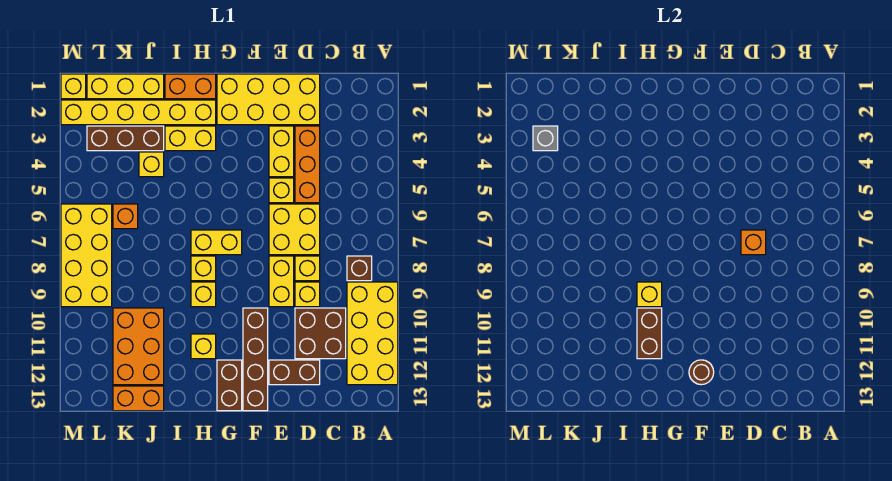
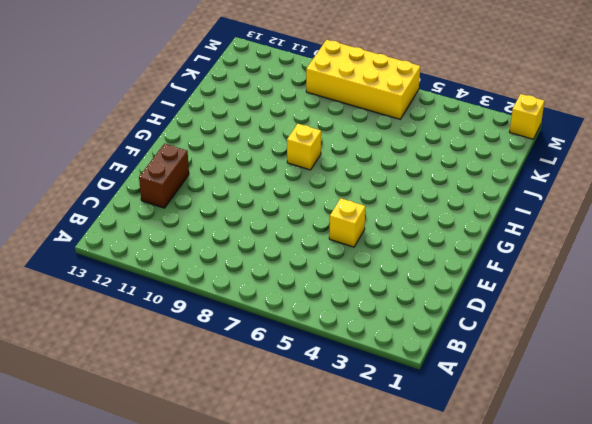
none -> yellow 2x4 brick [347,282,398,385]
none -> brown 1x1 brick [347,256,372,281]
none -> brown 2x2 brick [295,308,346,359]
none -> yellow 2x4 brick [217,74,320,125]

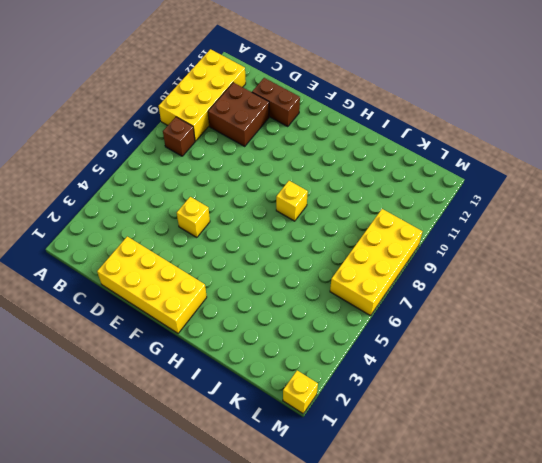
none -> orange 1x3 brick [295,126,320,203]
none -> yellow 2x2 brick [269,204,320,255]
none -> yellow 1x1 brick [295,256,320,281]
none -> yellow 1x1 brick [295,282,320,307]

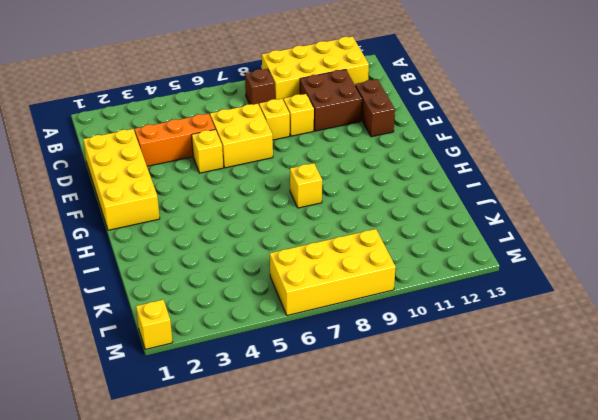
none -> yellow 1x2 brick [269,126,294,177]
none -> yellow 1x2 brick [269,256,294,307]
none -> brown 1x4 brick [243,308,268,411]
none -> yellow 1x2 brick [191,230,242,255]

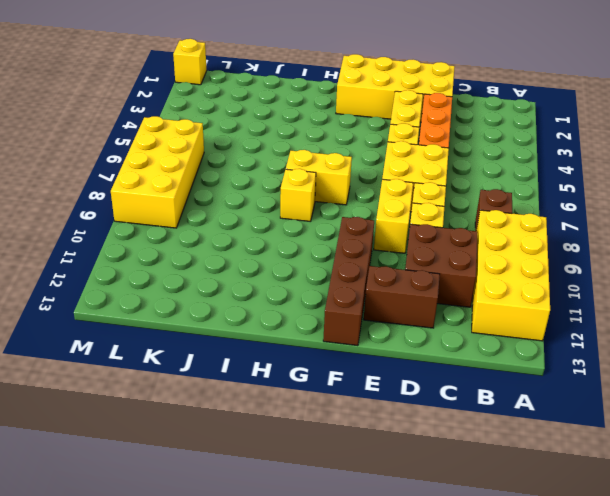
none -> brown 1x2 brick [217,360,242,411]
none -> orange 1x2 brick [165,74,216,99]
none -> yellow 1x6 brick [61,100,216,125]
none -> yellow 1x2 brick [165,126,216,151]

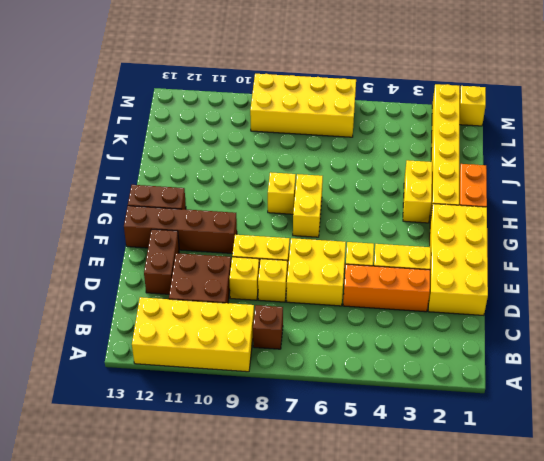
none -> yellow 1x1 brick [191,282,216,307]
none -> yellow 1x1 brick [191,334,216,359]
none -> yellow 1x3 brick [87,74,164,99]
none -> brown 1x3 brick [87,126,164,151]

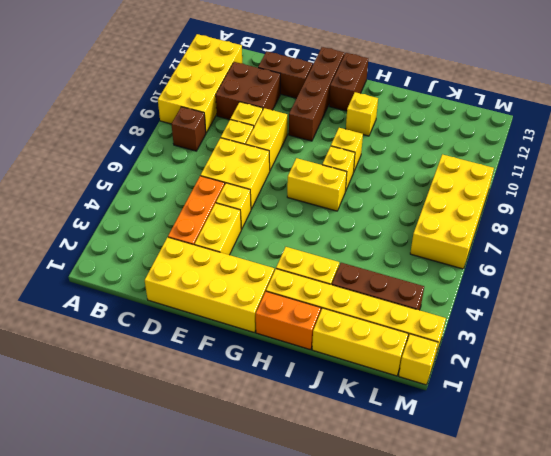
none -> yellow 1x1 brick [139,152,164,177]
none -> orange 2x3 brick [113,308,164,385]
none -> orange 1x2 brick [113,386,164,411]
none -> orange 1x1 brick [113,204,138,229]

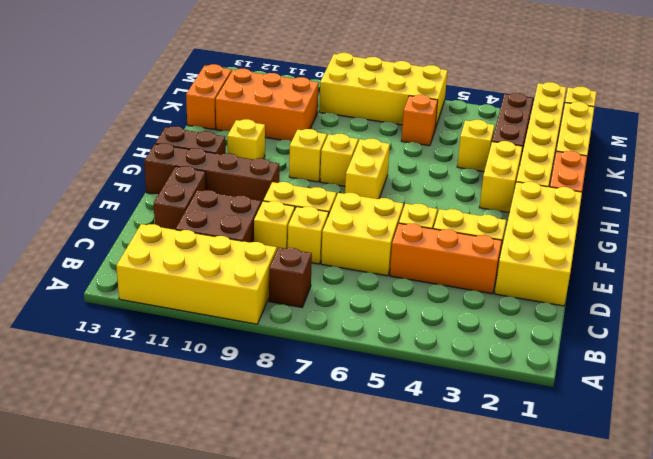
none -> orange 1x1 brick [741,230,766,255]
none -> brown 1x1 round brick [689,360,714,385]
none -> yellow 1x1 brick [637,282,662,307]
none -> brown 1x2 brick [637,308,662,359]

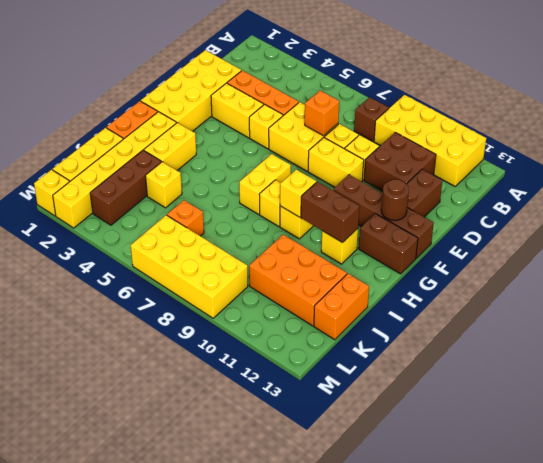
none -> grey 1x1 brick [533,126,558,151]

